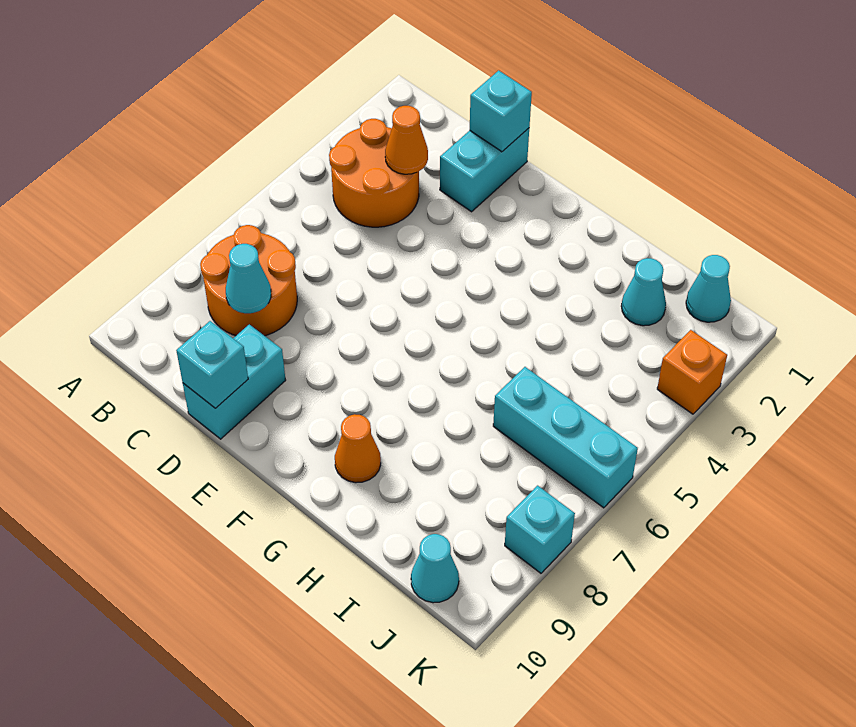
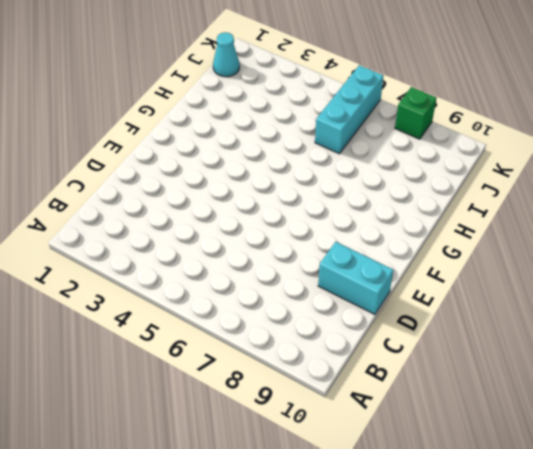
green 1x1 brick [395,87,436,139] -> cyan 1x1 brick [505,486,575,573]
none -> orange 2x2 round brick [329,119,419,227]
none -> orange 2x2 round brick [200,225,297,336]
none -> cyan 1x2 brick [440,128,529,212]

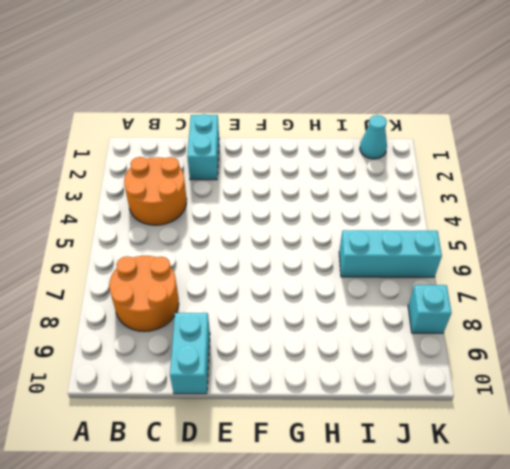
none -> orange 1x1 cone [335,414,381,483]
none -> cyan 1x1 cone [621,258,666,326]
none -> cyan 1x1 cone [411,534,459,603]

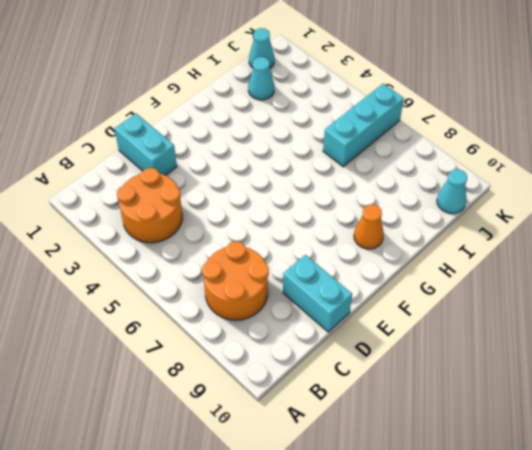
none -> orange 1x1 brick [657,330,727,414]
none -> cyan 1x1 brick [505,486,575,573]
none -> orange 1x1 cone [385,106,428,174]

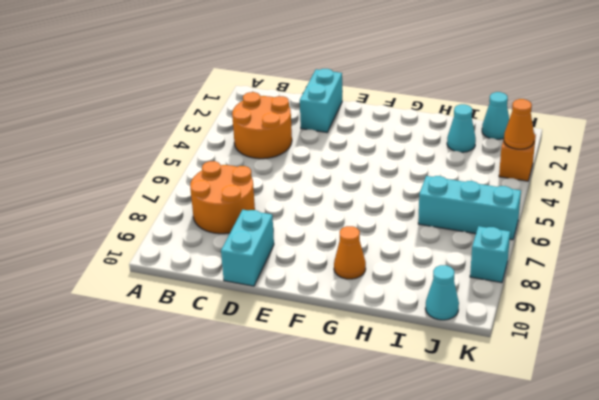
orange 1x1 cone [504,99,534,149] -> orange 1x1 cone moved to [385,106,428,174]
none -> cyan 1x1 cone [226,244,271,313]
none -> cyan 1x1 brick [470,70,532,152]
none -> cyan 1x1 brick [176,321,248,408]

